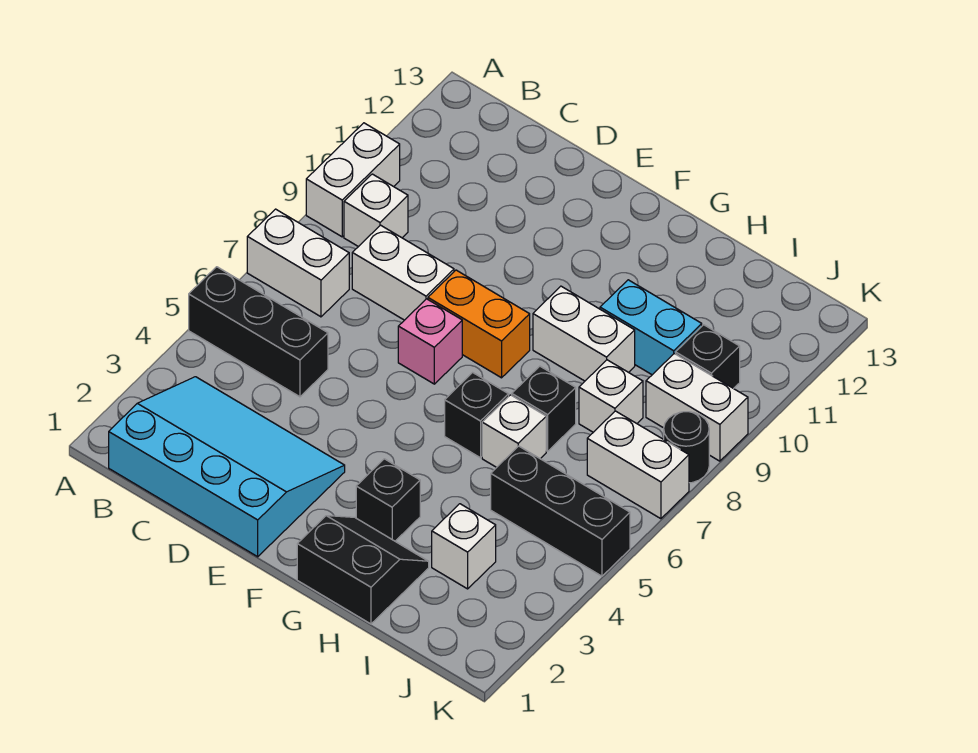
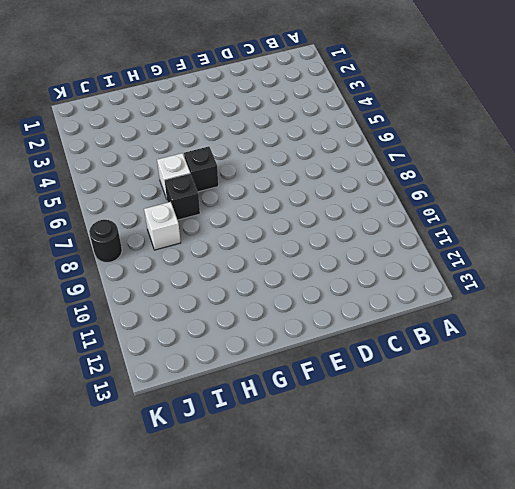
none -> black 1x3 brick [189,267,328,397]
none -> white 1x2 brick [247,209,349,317]
none -> white 1x2 brick [306,123,400,237]

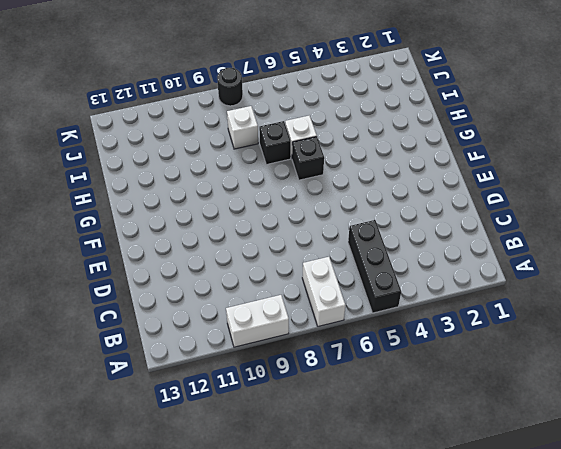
none -> cyan 3x4 slope [109,377,345,557]
none -> white 1x1 brick [344,174,408,247]
none -> white 1x2 brick [352,225,454,320]

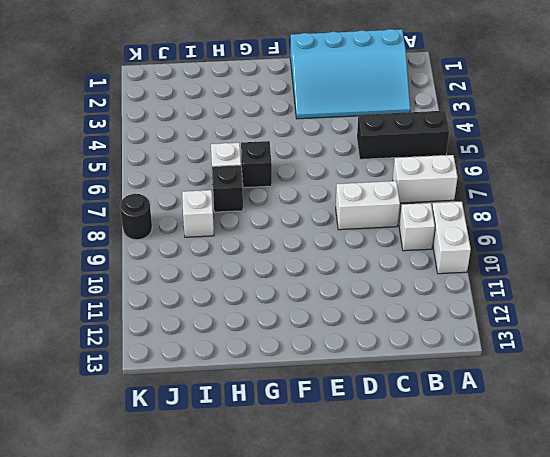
none -> pink 1x1 brick [398,299,462,384]
none -> orange 1x2 brick [428,270,530,378]
none -> black 2x2 slope [297,516,429,624]

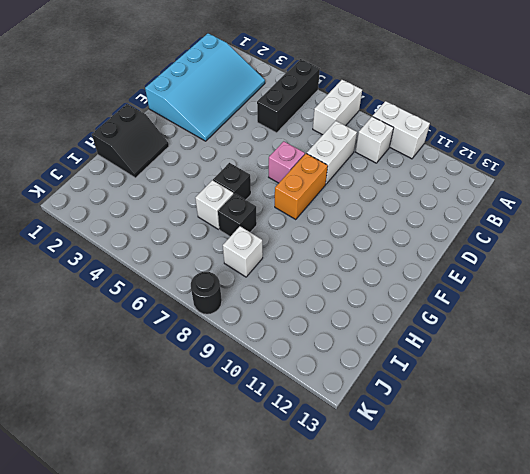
none -> black 1x1 brick [356,459,420,541]
none -> white 1x2 brick [533,286,635,381]
none -> cyan 1x2 brick [600,280,702,375]

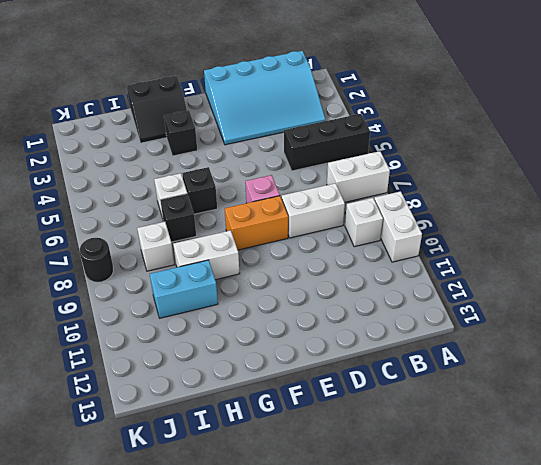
none -> white 1x1 brick [432,504,496,589]
none -> black 1x3 brick [491,446,630,576]
none -> white 1x2 brick [587,411,689,519]

